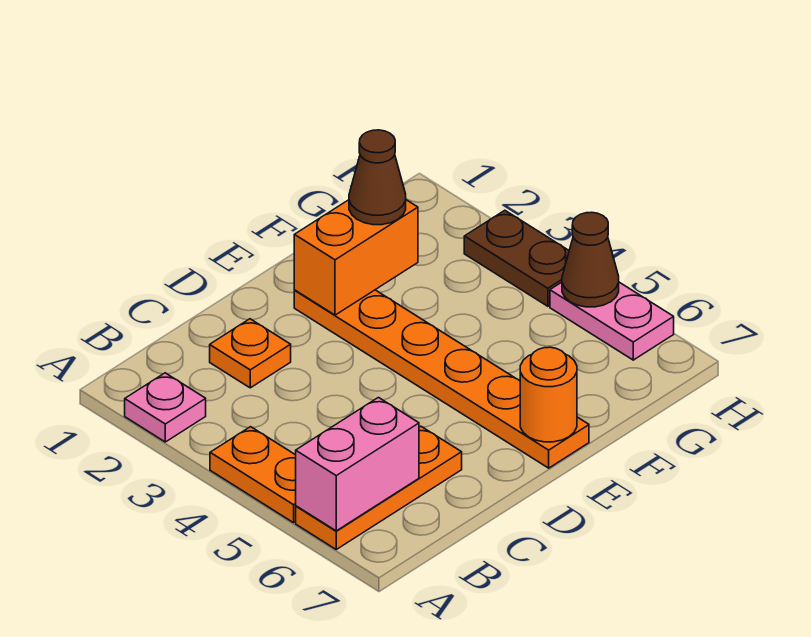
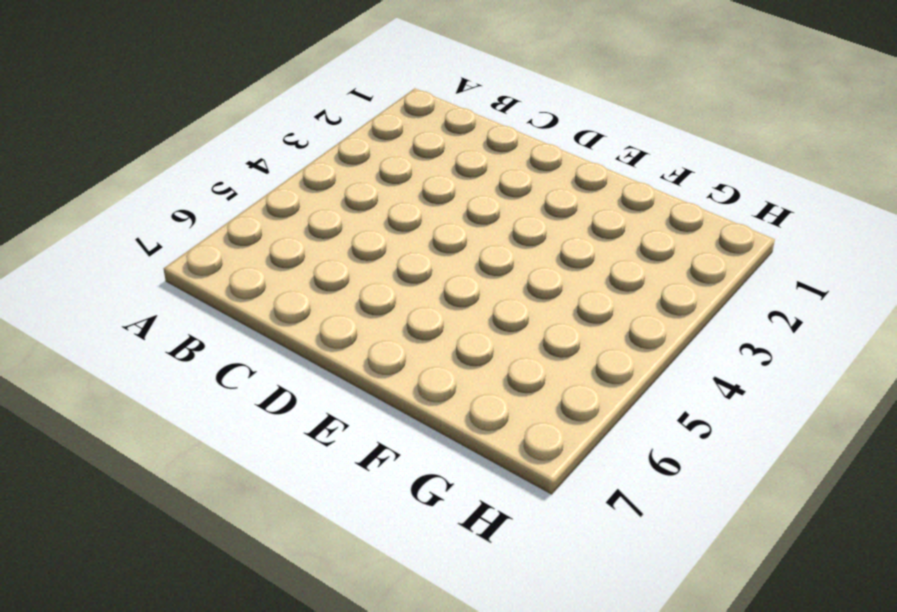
none -> pink 1x1 plate [125,373,206,442]
none -> orange 1x2 plate [210,427,296,523]
none -> orange 1x3 plate [296,426,462,549]

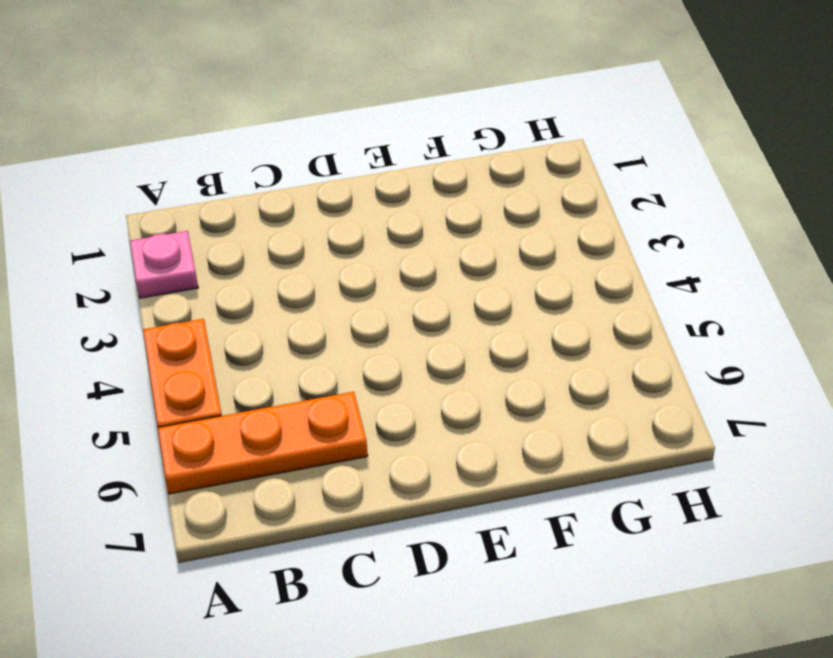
none -> orange 1x1 plate [210,319,291,388]
none -> orange 1x6 plate [294,290,589,468]
none -> brown 1x2 plate [464,210,569,306]

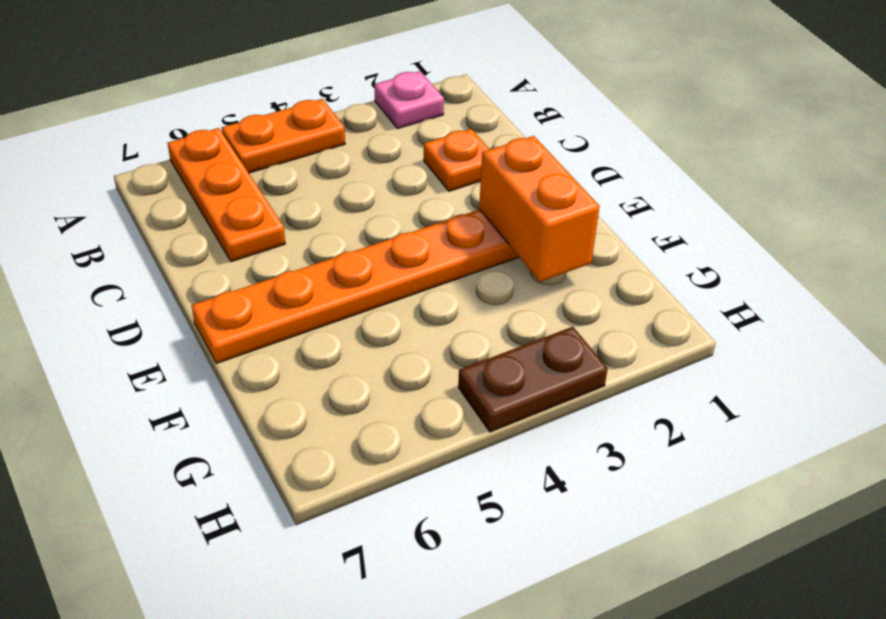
none -> pink 1x2 plate [550,282,674,360]
none -> pink 1x2 brick [295,398,419,531]
none -> orange 1x1 round brick [520,347,577,442]

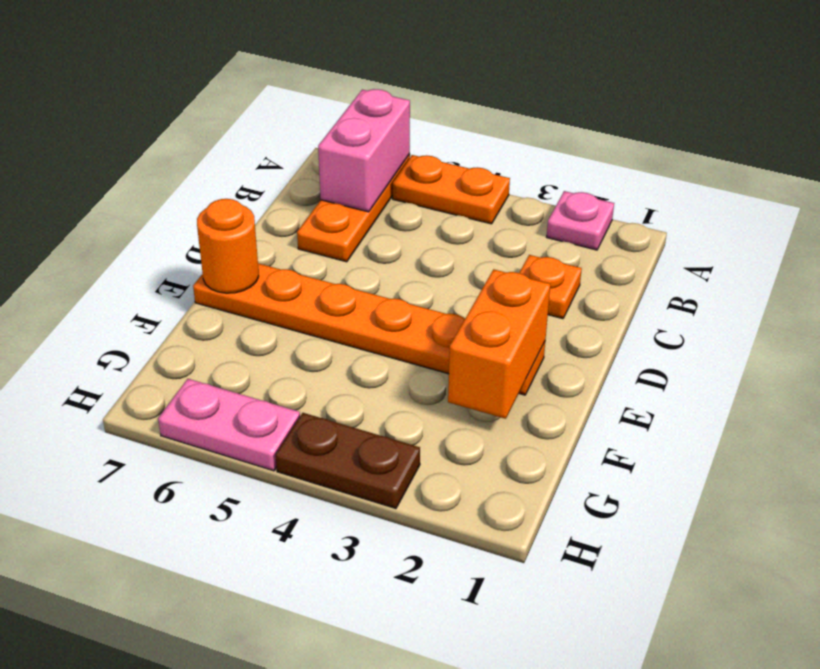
none -> brown 1x1 cone [562,212,619,307]
none -> brown 1x1 cone [349,130,406,225]

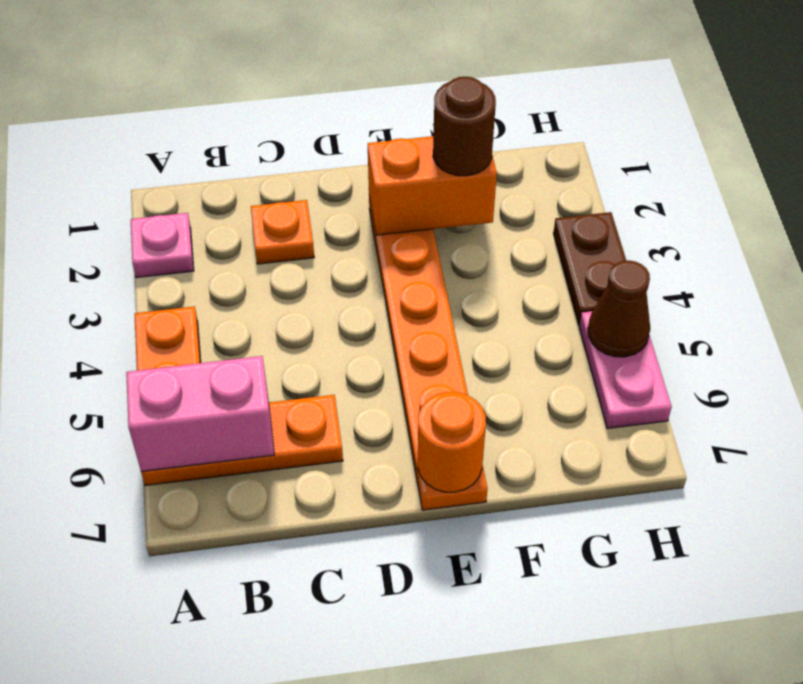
brown 1x1 round brick [433,77,496,176] -> brown 1x1 cone [349,130,406,225]

